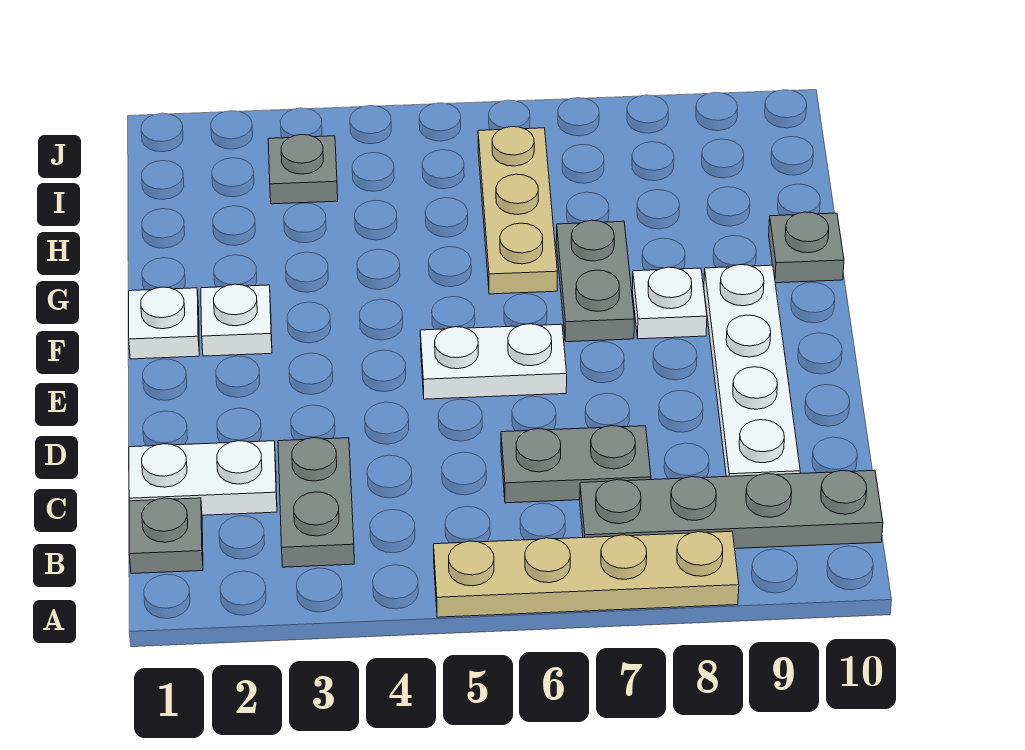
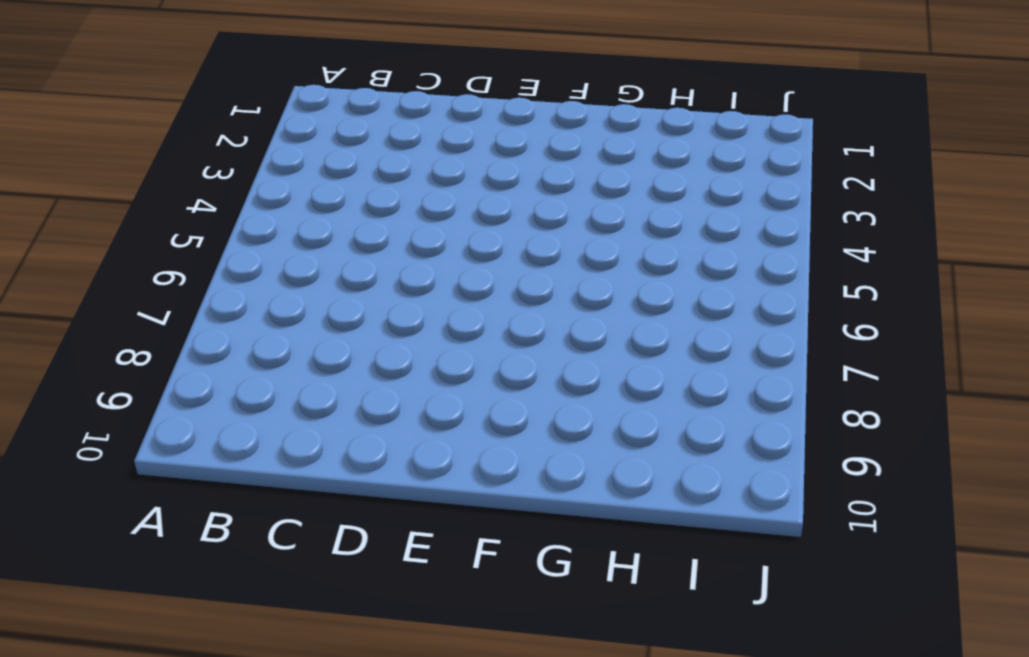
none -> tan 1x4 plate [434,531,739,617]
none -> grey 1x1 plate [129,498,203,574]
none -> grey 1x2 plate [278,438,354,567]

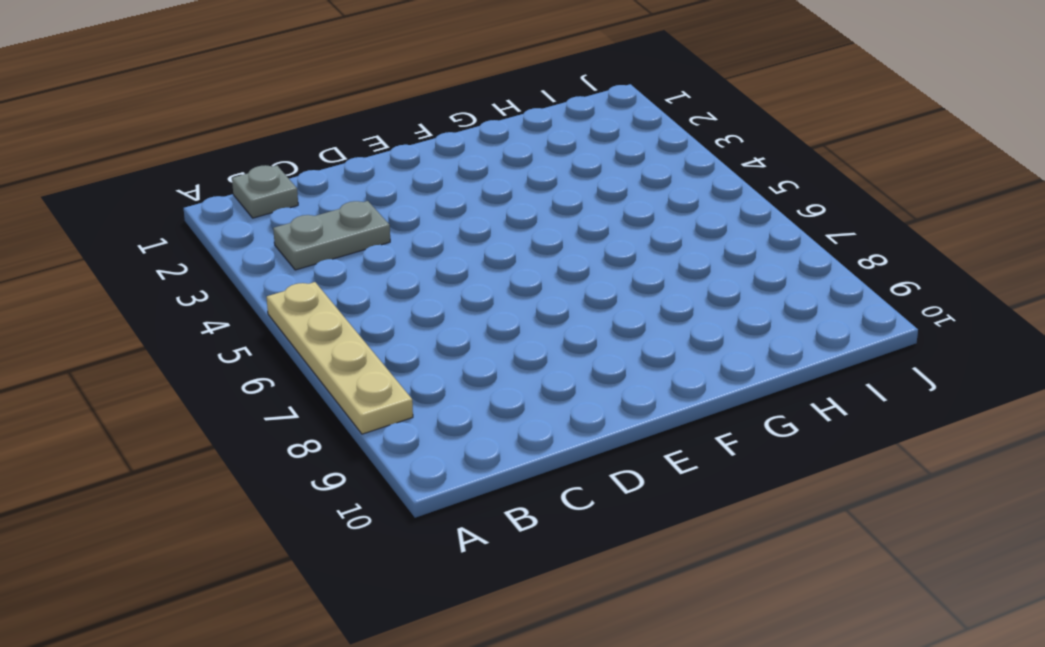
none -> grey 1x4 plate [580,470,883,549]
none -> white 1x2 plate [129,441,277,515]
none -> grey 1x2 plate [501,426,651,503]

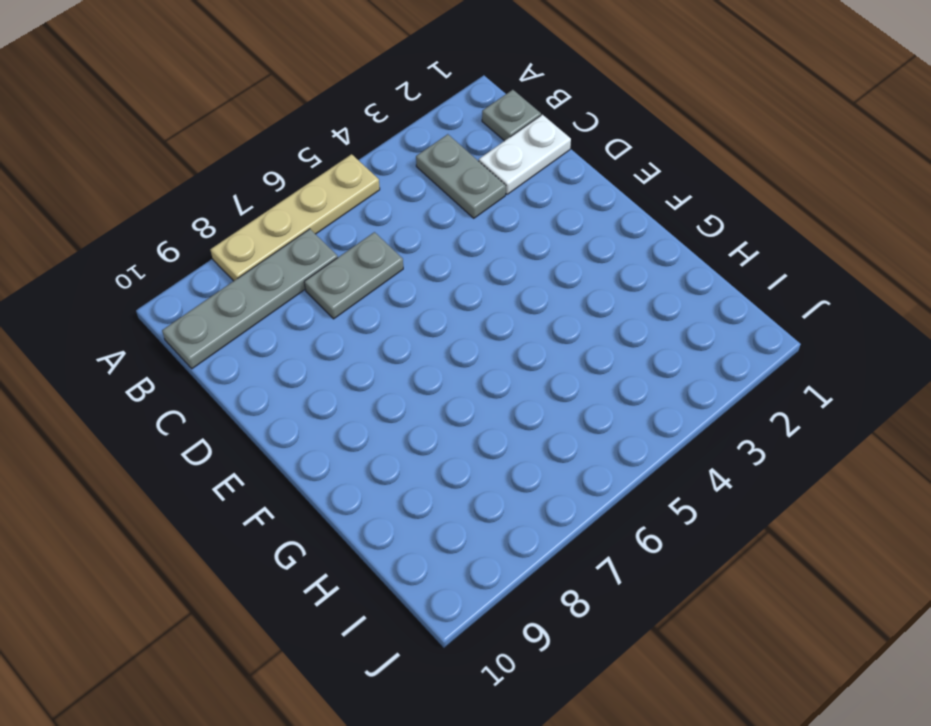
none -> white 1x4 plate [704,265,800,477]
none -> white 1x2 plate [420,324,567,399]
none -> white 1x1 plate [129,287,199,359]

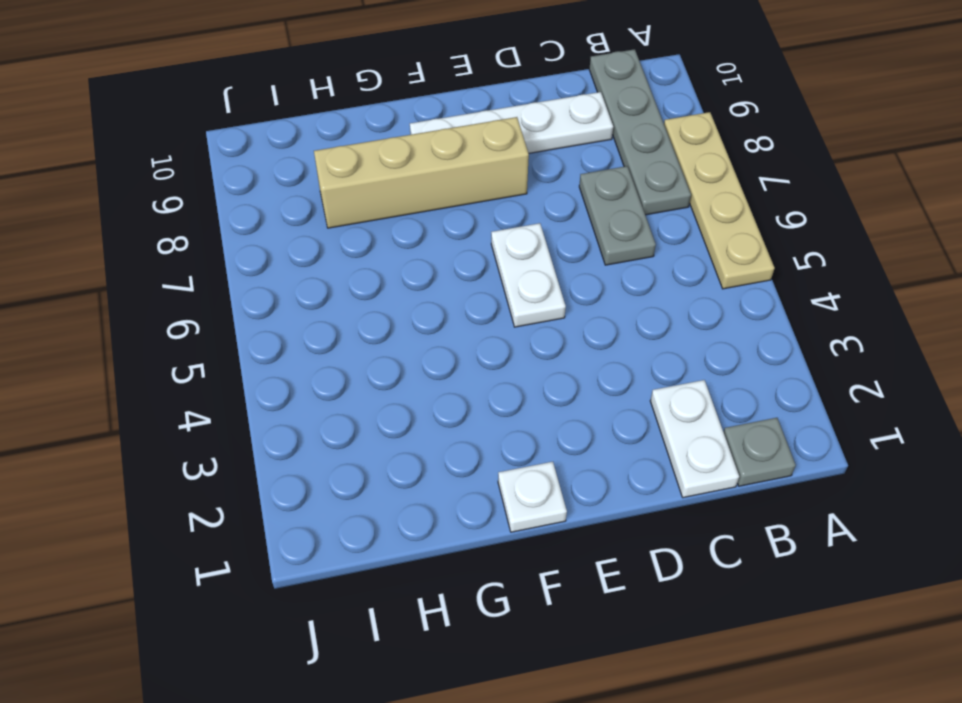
tan 1x4 brick [314,117,529,228] -> white 1x1 plate [632,267,707,339]
none -> grey 1x2 plate [278,438,354,567]
none -> white 1x1 plate [201,284,272,356]
none -> grey 1x2 plate [556,220,635,342]

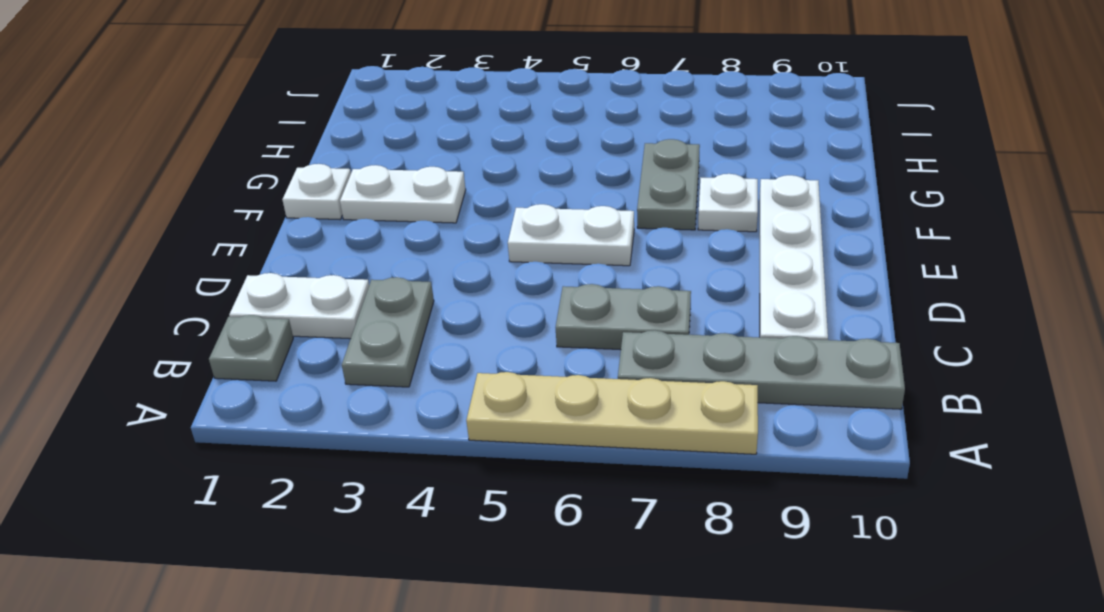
white 1x2 plate [340,165,466,223] -> white 1x1 plate [201,284,272,356]
none -> tan 1x3 plate [478,127,557,294]
none -> grey 1x1 plate [769,212,844,283]
none -> grey 1x1 plate [268,135,338,204]

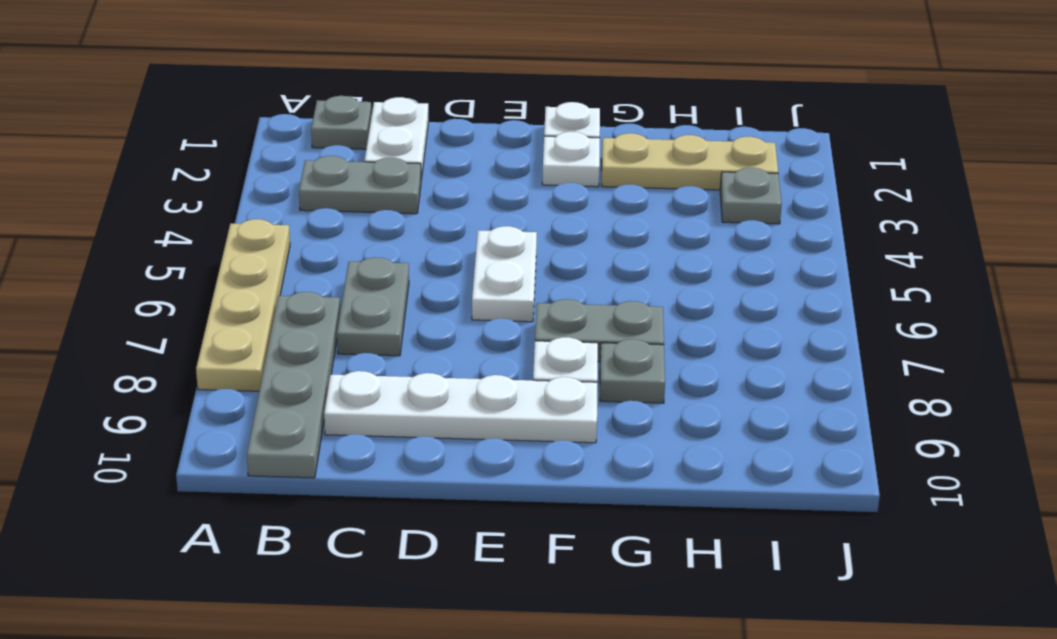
tan 1x3 plate [602,133,778,190] -> tan 1x3 plate moved to [478,127,557,294]
grey 1x1 plate [600,339,665,403] -> grey 1x1 plate moved to [769,212,844,283]

